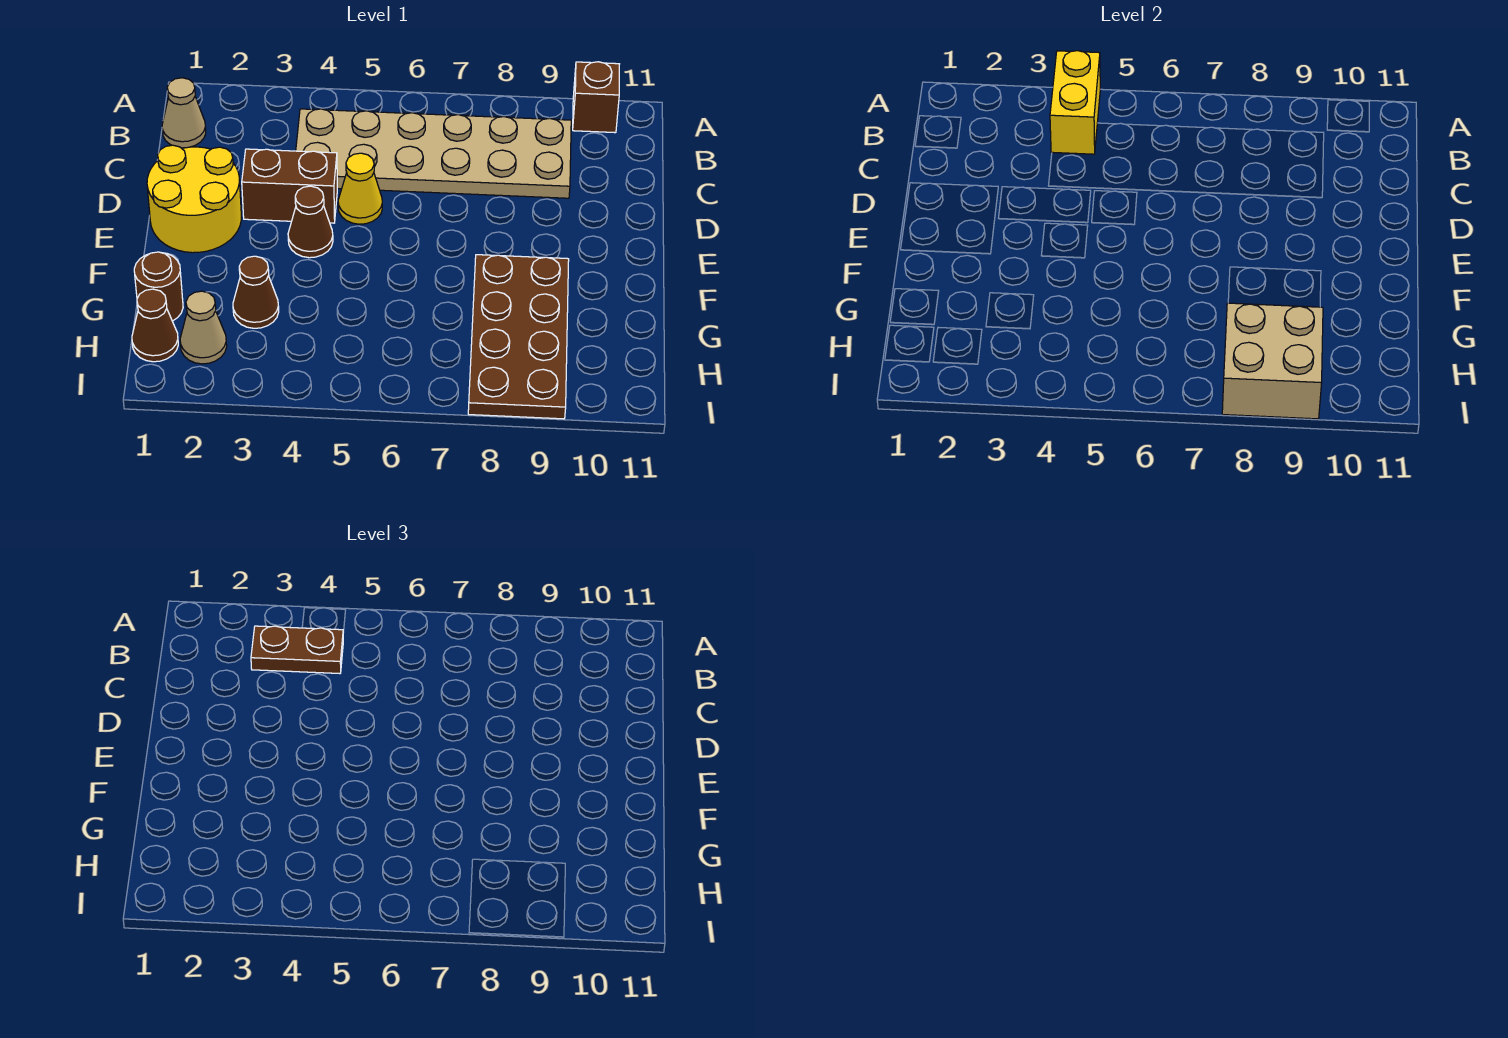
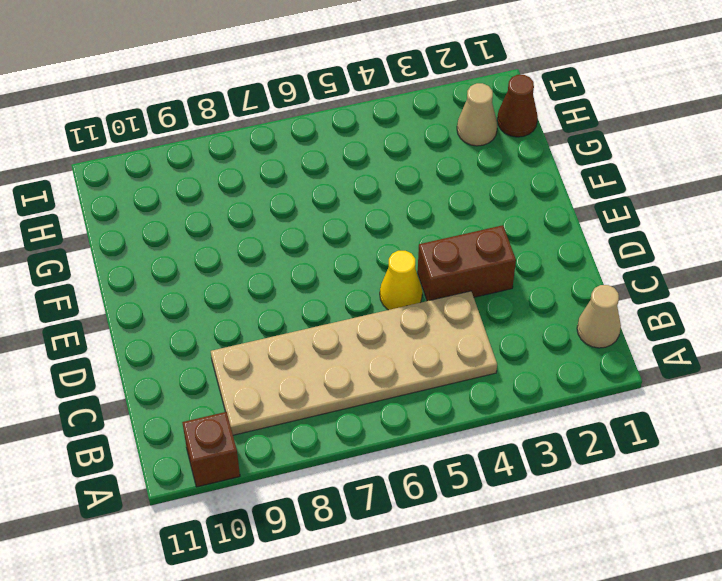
none -> yellow 2x2 round brick [147,145,241,253]
none -> brown 1x1 cone [288,186,333,258]
none -> brown 2x4 plate [468,255,569,419]

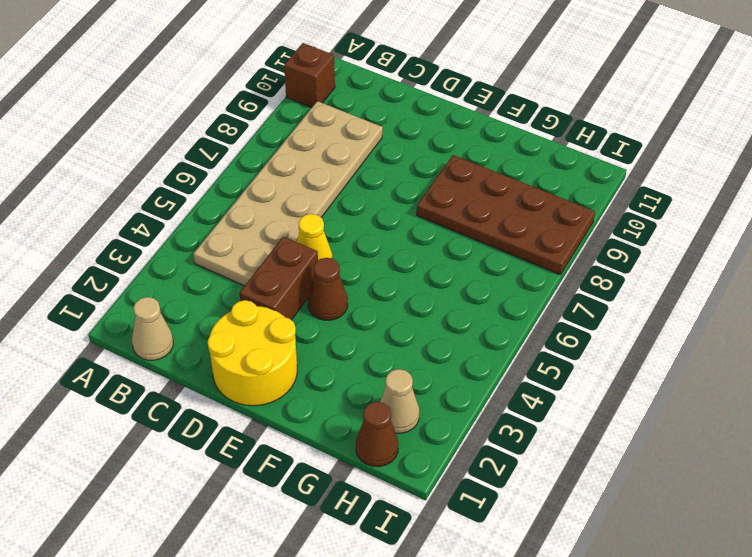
none -> brown 1x1 round brick [134,252,183,321]
none -> brown 1x1 cone [233,256,279,328]
none -> yellow 1x2 brick [1050,51,1100,154]

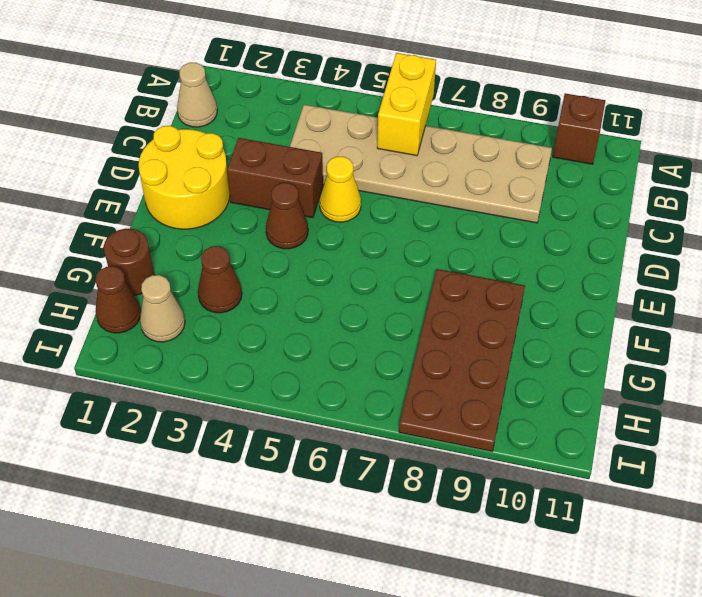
yellow 1x2 brick [377,53,436,156] -> yellow 1x2 brick moved to [1050,51,1100,154]
none -> tan 2x2 brick [1222,303,1323,419]
none -> brown 1x2 plate [251,626,343,674]

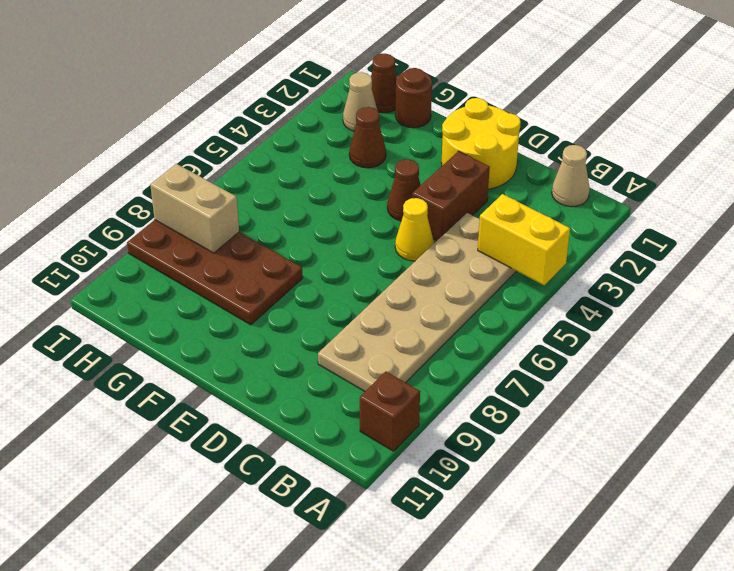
tan 1x2 brick [150,164,239,253] -> tan 2x2 brick [1222,303,1323,419]
none -> brown 1x2 plate [251,626,343,674]

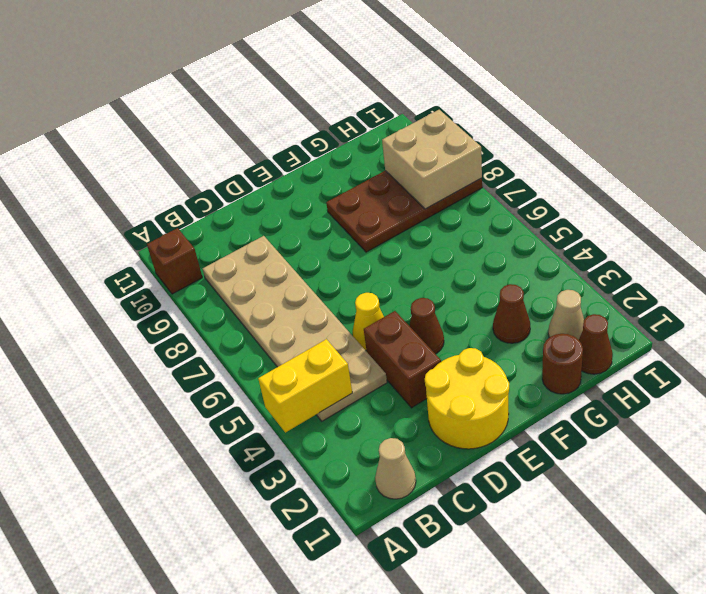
none -> brown 1x2 plate [251,626,343,674]

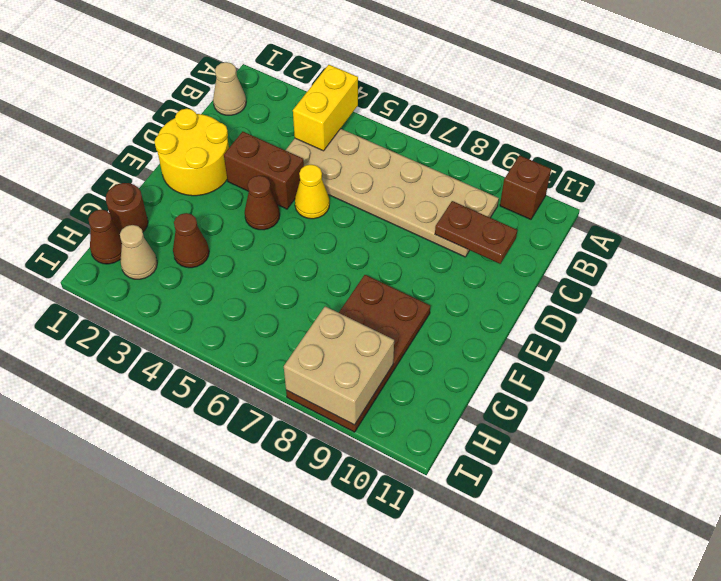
brown 1x2 plate [435,201,517,264] -> brown 1x2 plate moved to [251,626,343,674]

